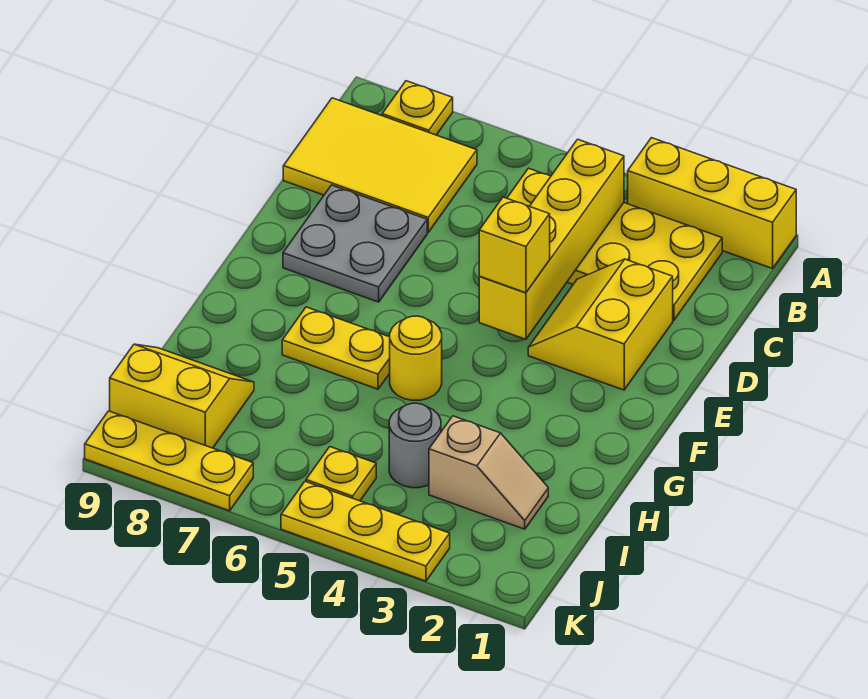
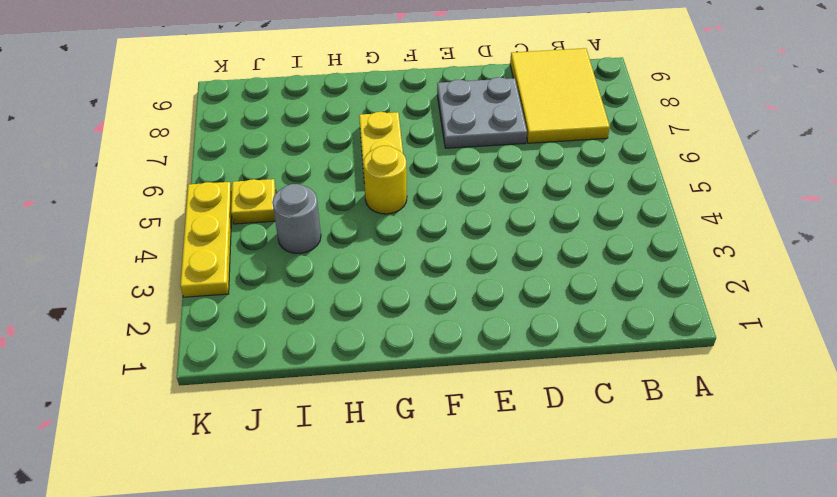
none -> yellow 1x3 brick [628,138,796,269]
none -> yellow 1x1 plate [382,81,453,135]
none -> yellow 2x4 plate [507,168,722,321]

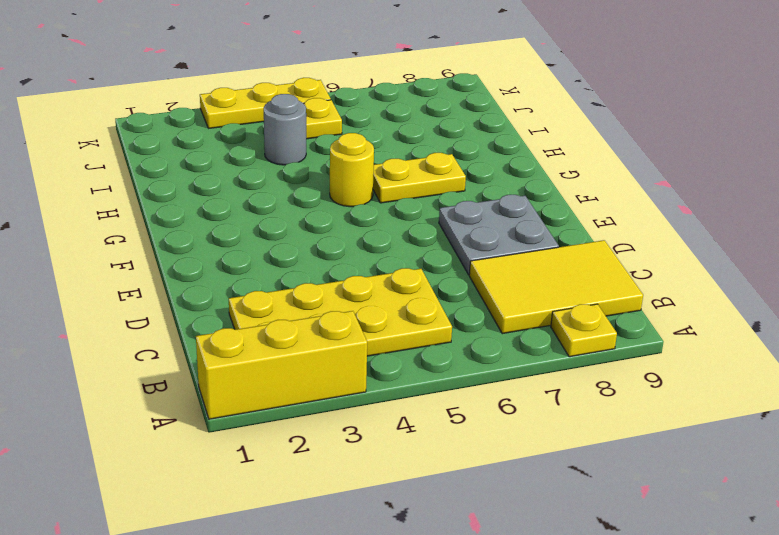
none -> yellow 2x2 slope [528,259,673,390]
none -> tan 1x2 slope [429,416,548,529]
none -> yellow 2x2 slope [110,344,254,448]

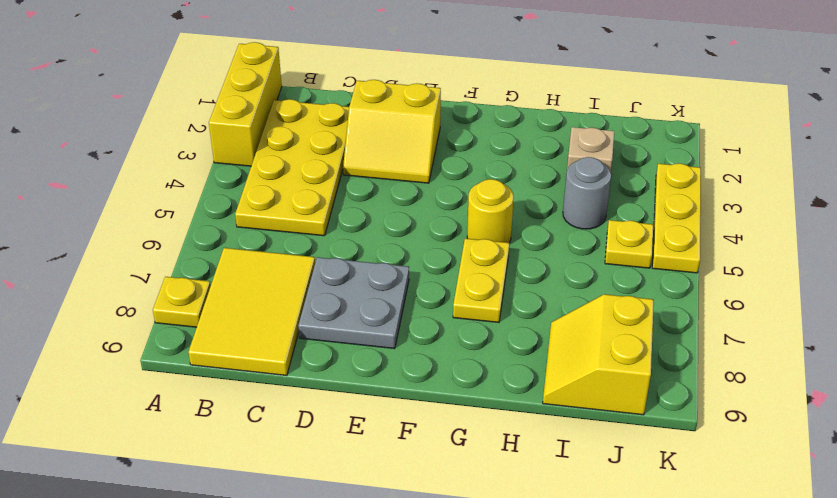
none -> yellow 1x3 plate [85,411,253,511]
none -> yellow 1x4 brick [479,139,624,339]
none -> yellow 1x1 brick [479,197,550,293]

